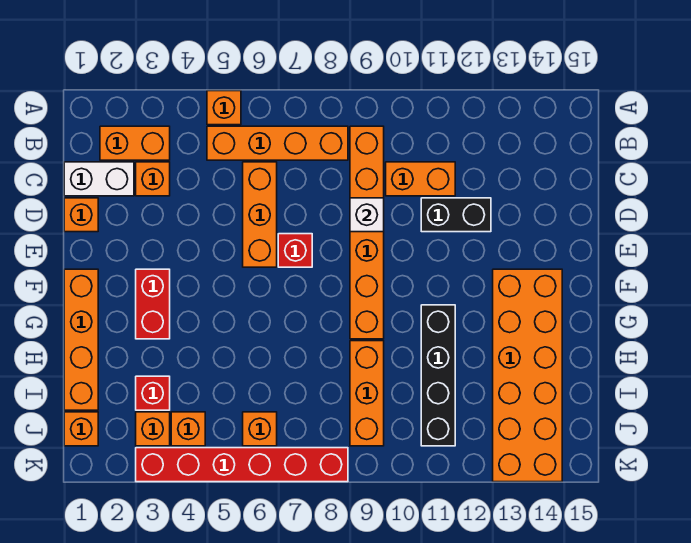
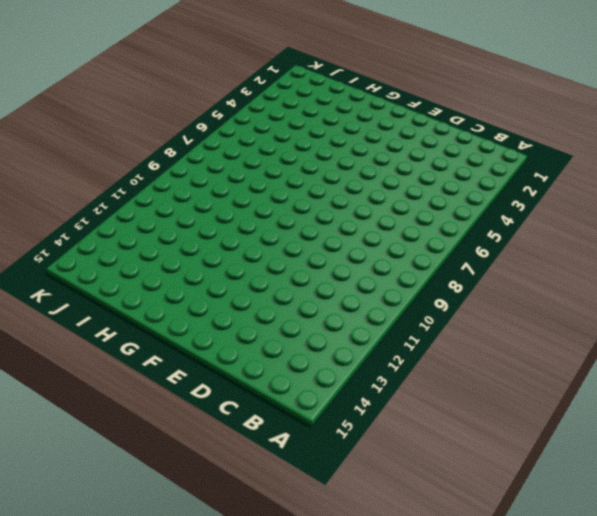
none -> orange 1x1 brick [207,91,241,125]
none -> orange 1x2 brick [100,126,170,160]
none -> orange 1x4 brick [207,126,348,160]

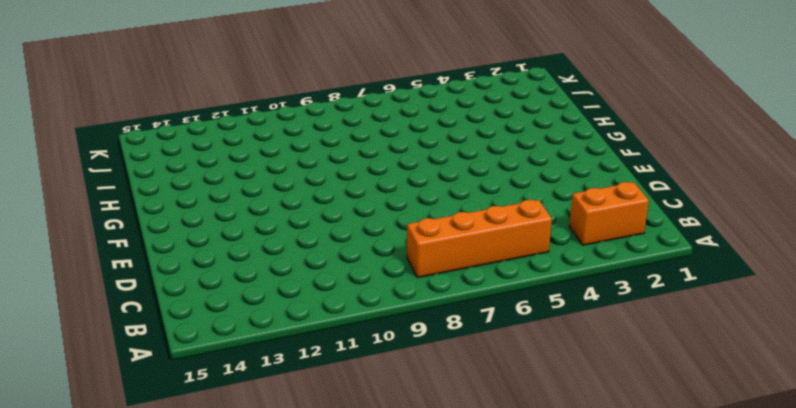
none -> orange 1x1 brick [207,91,241,125]
none -> orange 1x6 brick [350,126,384,339]
none -> white 1x2 brick [64,162,134,196]

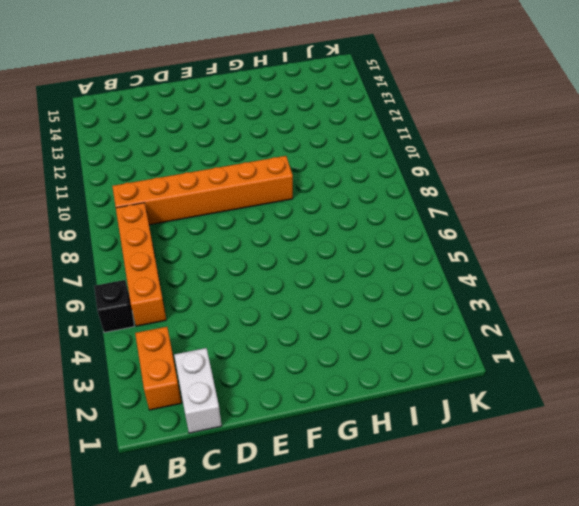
black 1x1 brick [94,280,134,333] -> orange 1x1 brick [207,91,241,125]
none -> orange 1x1 brick [136,162,170,196]
none -> orange 1x3 brick [243,162,277,267]
none -> orange 1x2 brick [386,162,455,196]

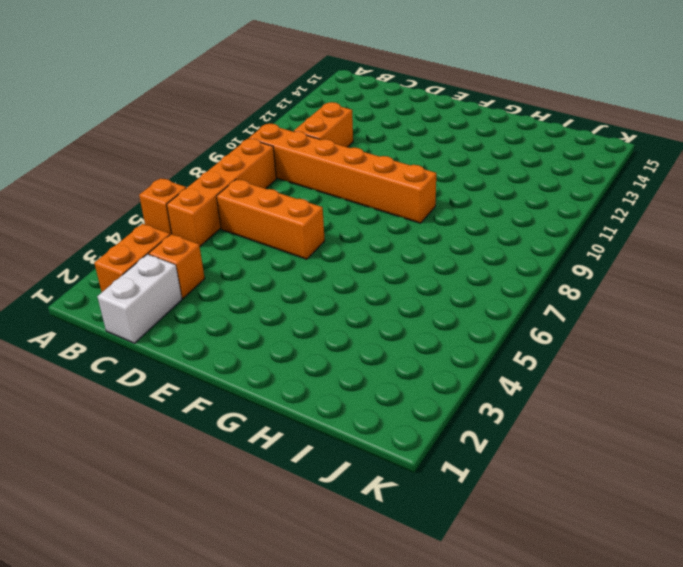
none -> orange 1x1 brick [64,198,98,232]
none -> black 1x2 brick [421,198,491,232]
none -> red 1x1 brick [278,234,312,267]

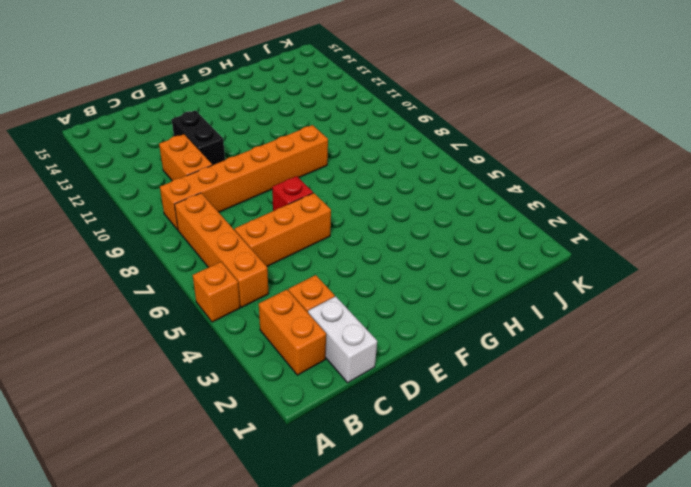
none -> orange 1x1 brick [64,198,98,232]
none -> orange 1x4 brick [64,269,98,410]
none -> red 1x2 brick [136,269,170,339]

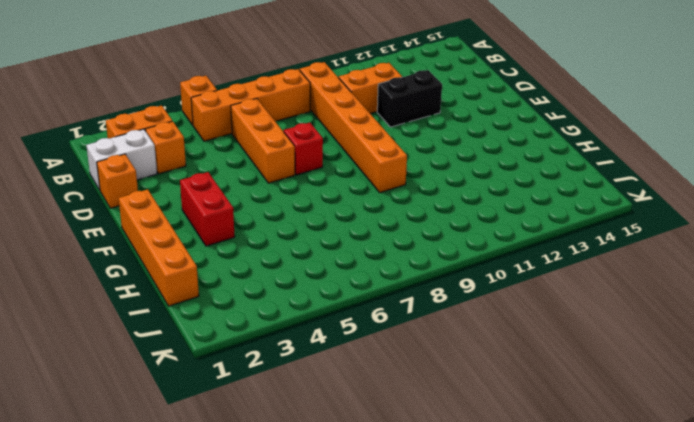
none -> orange 2x6 brick [493,269,562,482]
none -> black 1x4 brick [421,305,455,446]
none -> orange 1x3 brick [350,341,384,446]

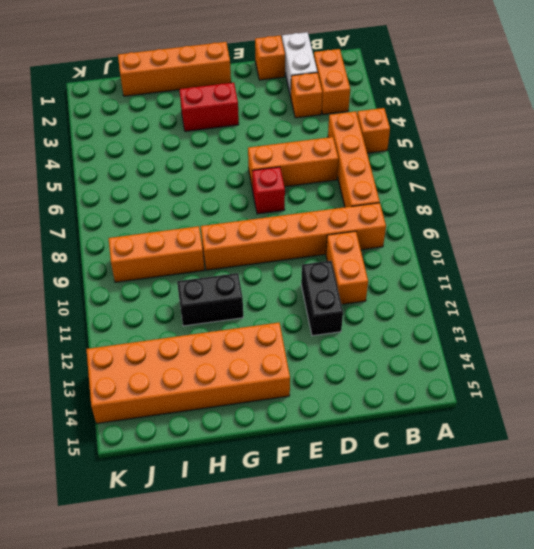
black 1x2 brick [177,273,243,326] -> black 1x4 brick [421,305,455,446]
none -> red 1x1 brick [136,376,170,410]
none -> orange 1x1 brick [64,412,98,446]
none -> orange 1x1 brick [136,412,170,446]

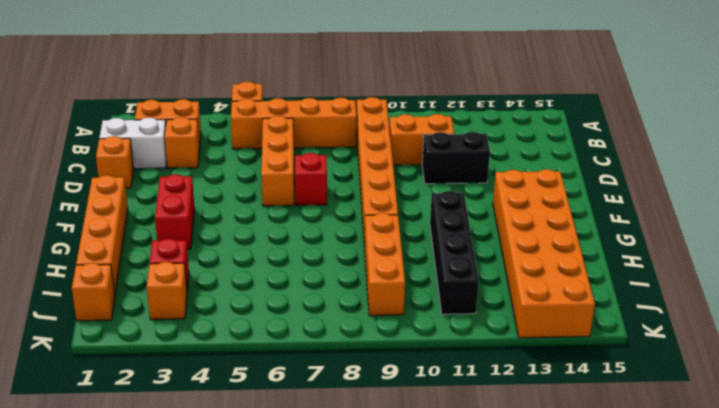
none -> orange 1x1 brick [171,412,205,446]
none -> orange 1x1 brick [243,412,277,446]
none -> red 1x6 brick [136,448,348,482]

